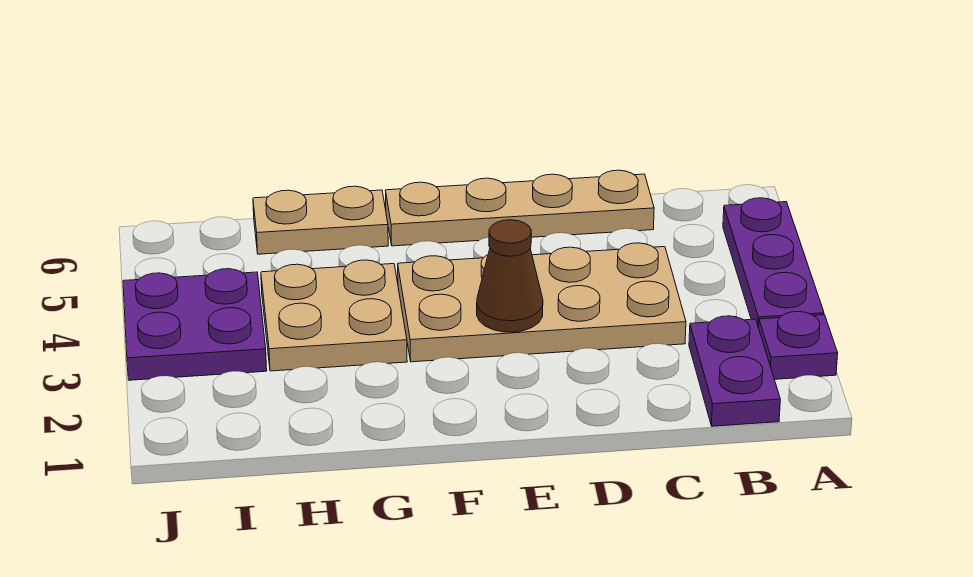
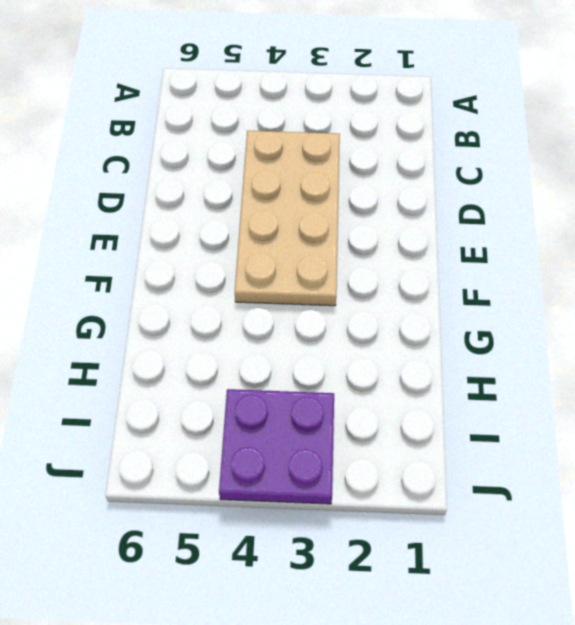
none -> purple 1x1 plate [759,312,838,379]
none -> purple 1x3 plate [723,198,824,328]

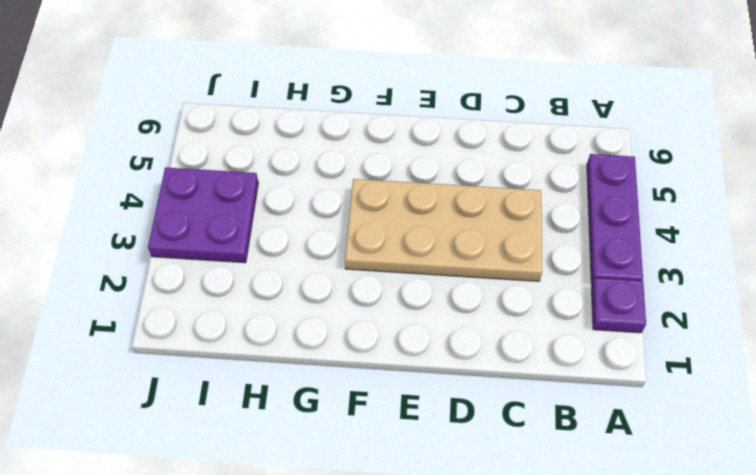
none -> purple 1x2 plate [689,316,780,426]
none -> tan 1x4 plate [385,170,654,246]

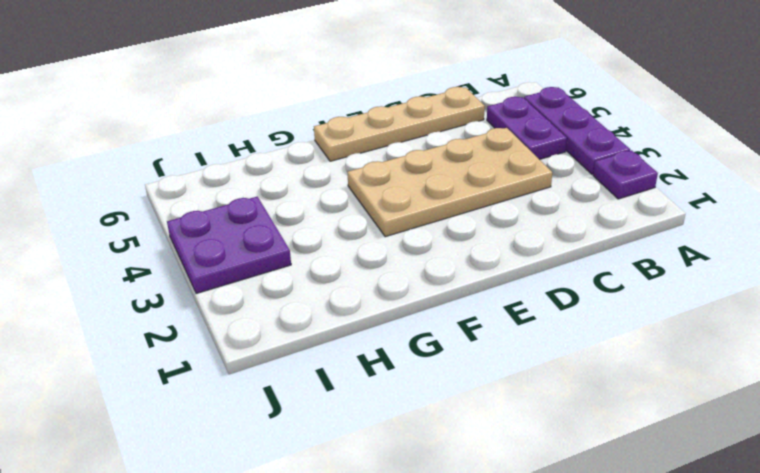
purple 1x2 plate [487,97,567,160] -> purple 1x2 plate moved to [689,316,780,426]
none -> tan 2x2 plate [261,260,407,371]
none -> tan 1x2 plate [253,186,388,254]

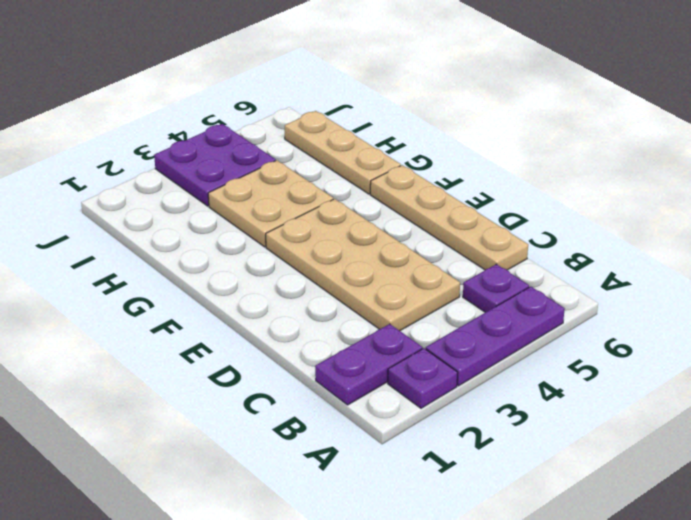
purple 1x1 plate [463,264,529,312] -> none
tan 1x3 plate [285,111,401,194] -> tan 1x2 plate [253,186,388,254]
none -> brown 1x1 cone [477,220,543,332]

